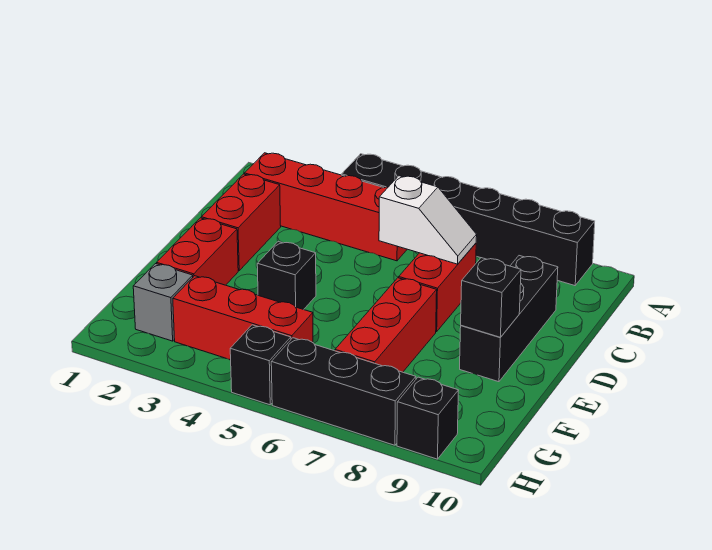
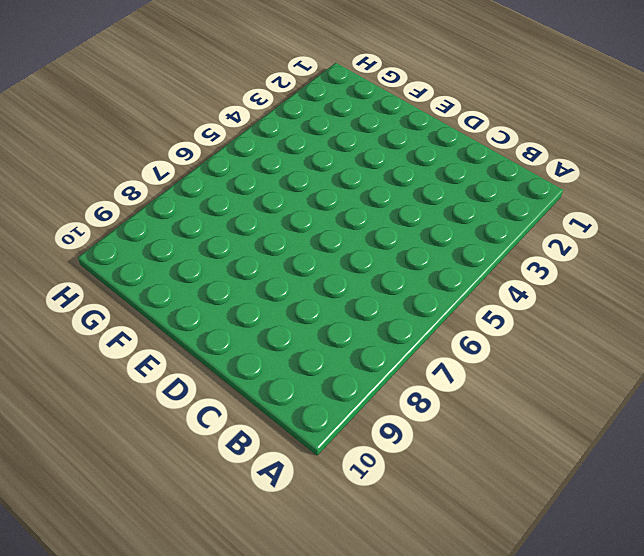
none -> black 1x6 brick [342,154,595,286]
none -> red 1x4 brick [245,153,407,261]
none -> red 1x2 brick [201,174,281,271]

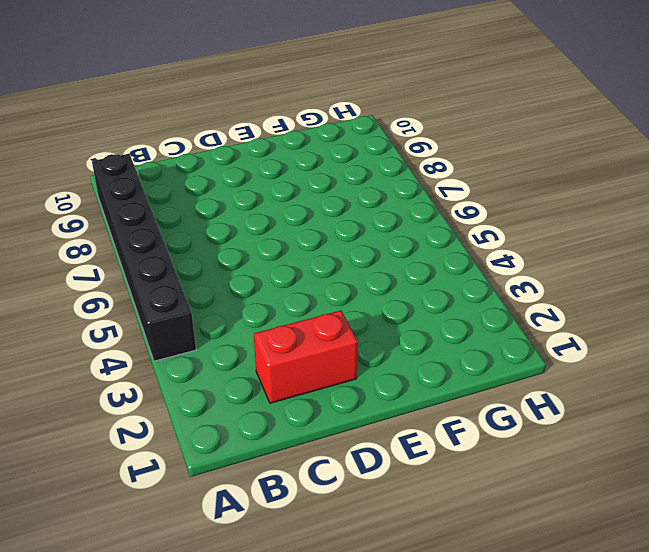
none -> red 1x4 brick [245,153,407,261]
none -> red 1x2 brick [399,243,476,332]
none -> black 1x3 brick [460,256,558,382]

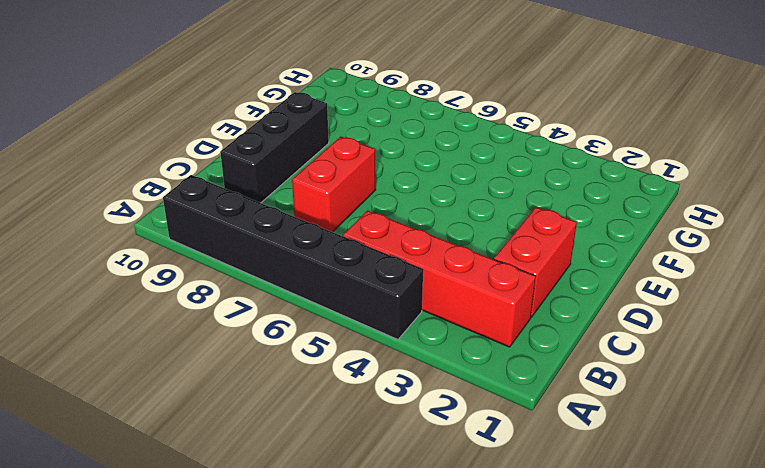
none -> red 1x2 brick [157,218,238,285]
none -> black 1x1 brick [257,242,316,310]
none -> red 1x3 brick [335,278,437,372]

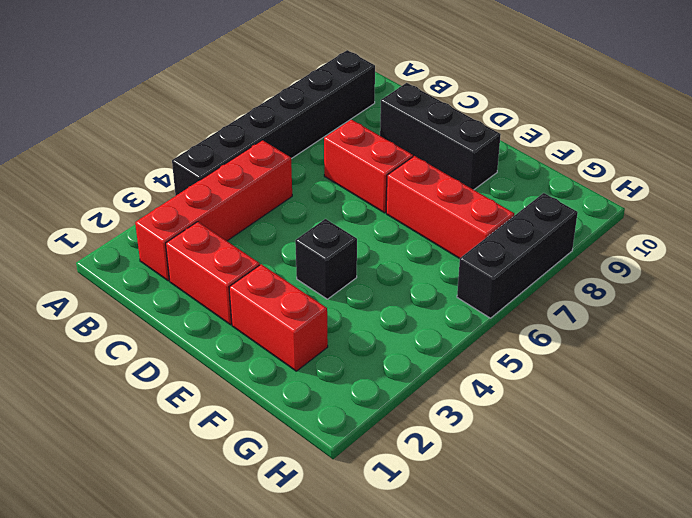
none -> grey 1x1 brick [133,264,193,341]
none -> red 1x3 brick [173,276,313,360]
none -> black 1x1 brick [230,325,291,405]

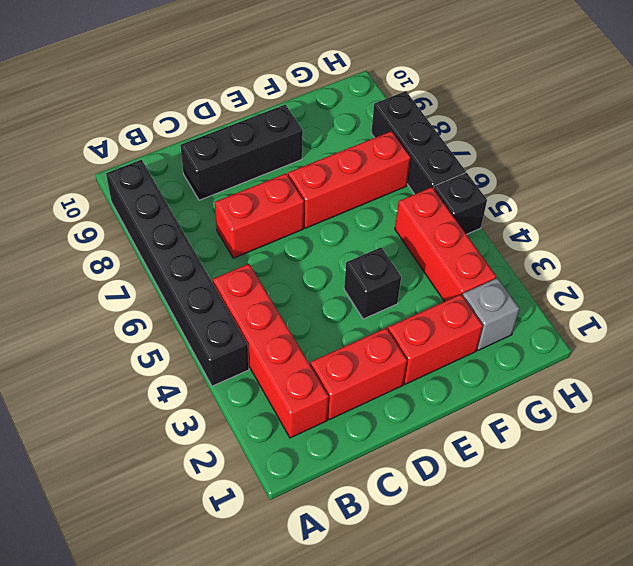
none -> black 1x1 brick [397,377,459,459]
none -> white 1x2 slope [379,176,477,264]
none -> black 1x1 brick [461,258,521,337]

